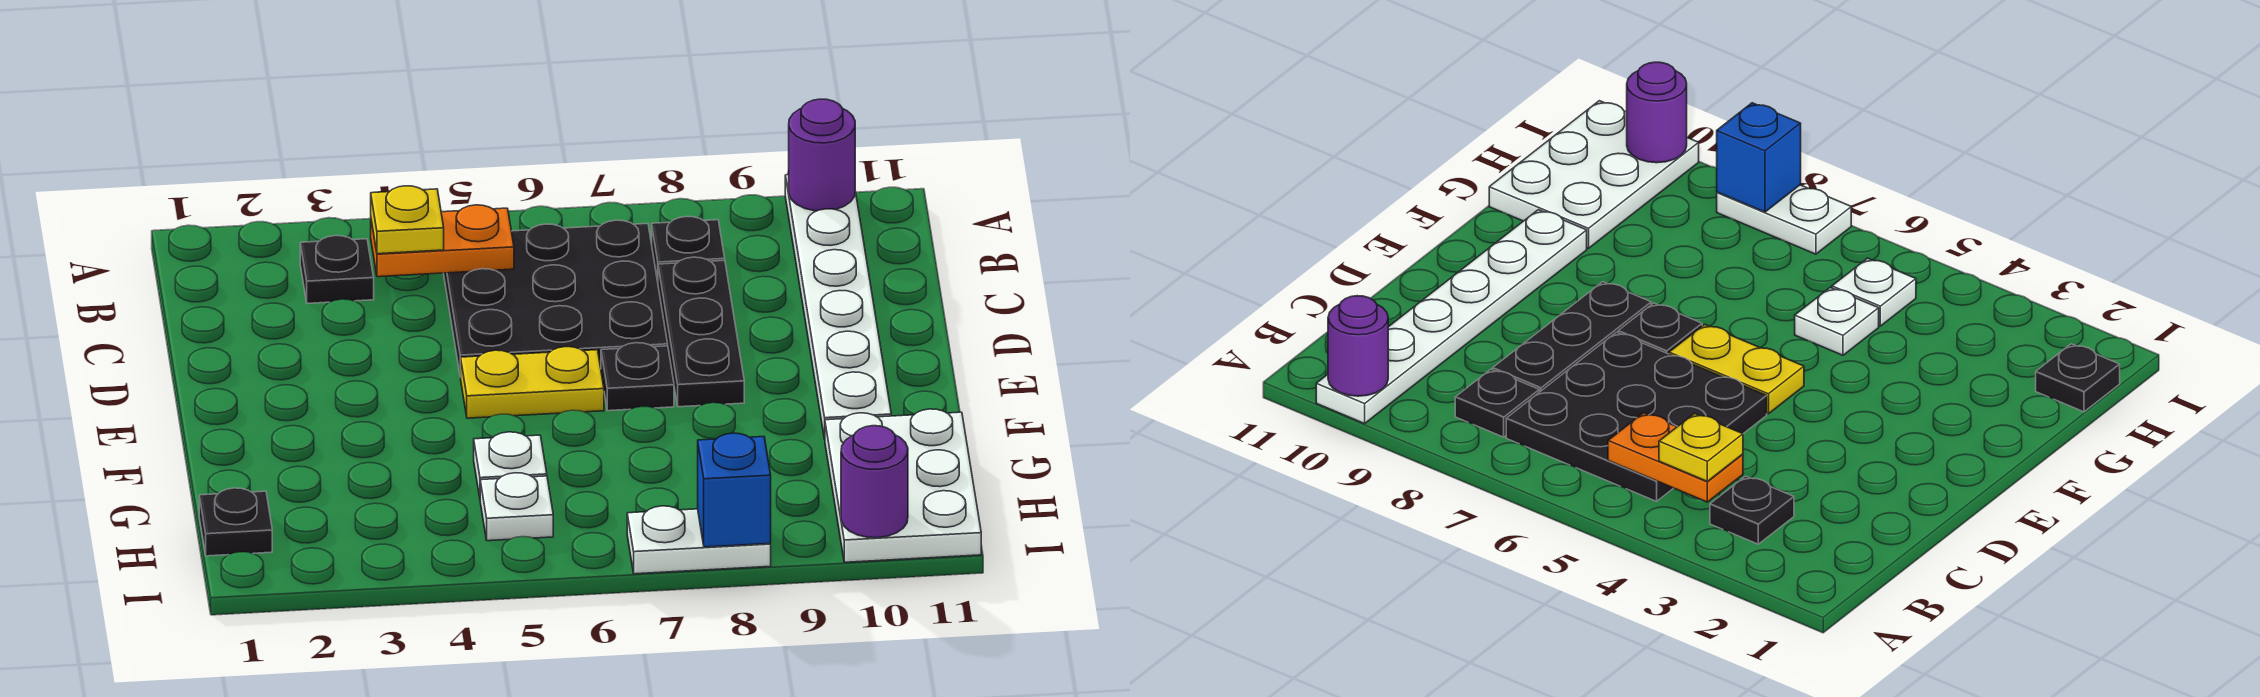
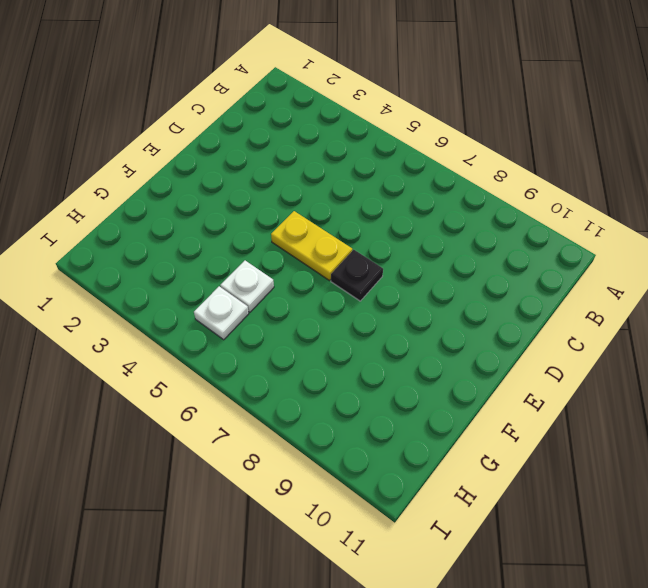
none -> white 1x6 plate [785,175,891,439]
none -> black 1x1 plate [300,236,374,303]
none -> black 3x3 plate [444,220,668,377]

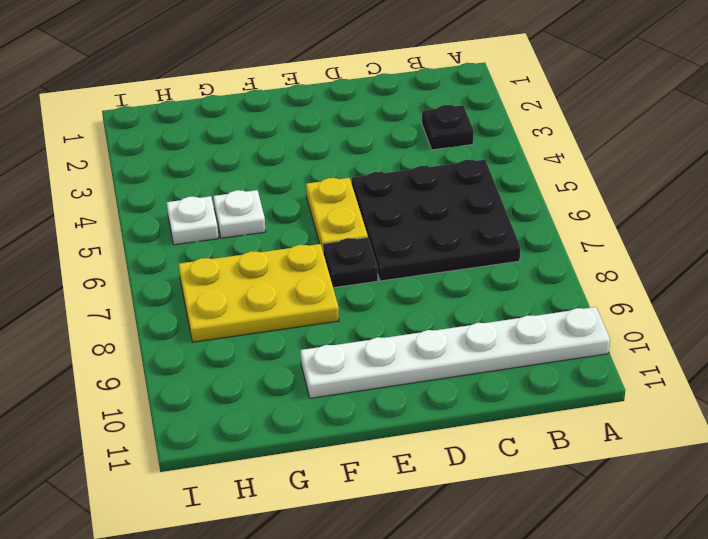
yellow 2x3 plate [179,244,339,342] -> none
none -> black 1x1 plate [652,217,725,281]
none -> black 1x3 plate [658,257,744,407]
none -> white 2x3 plate [825,409,981,562]

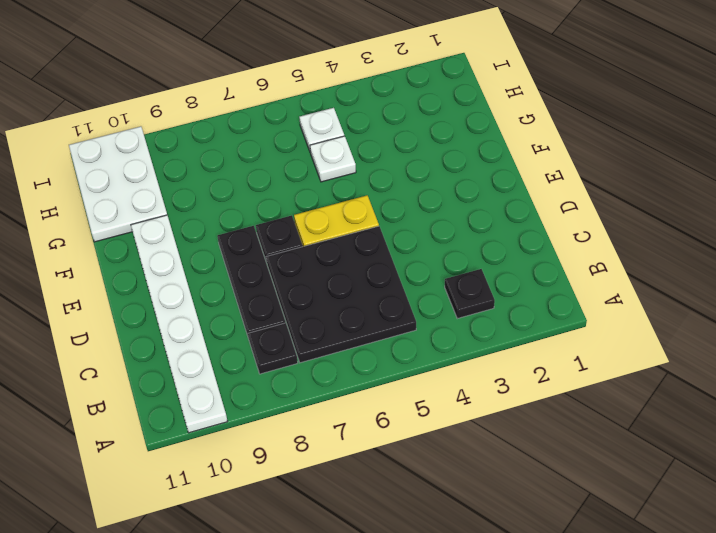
none -> black 1x1 plate [199,488,272,556]
none -> white 1x2 plate [627,506,771,574]
none -> purple 1x1 round brick [789,99,855,211]

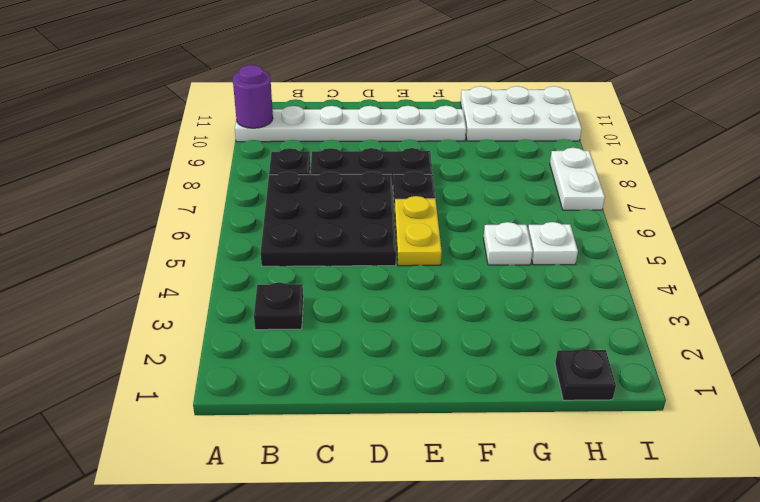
none -> orange 1x2 plate [371,205,514,277]
none -> blue 1x1 brick [698,433,771,547]
none -> purple 1x1 round brick [841,426,908,538]

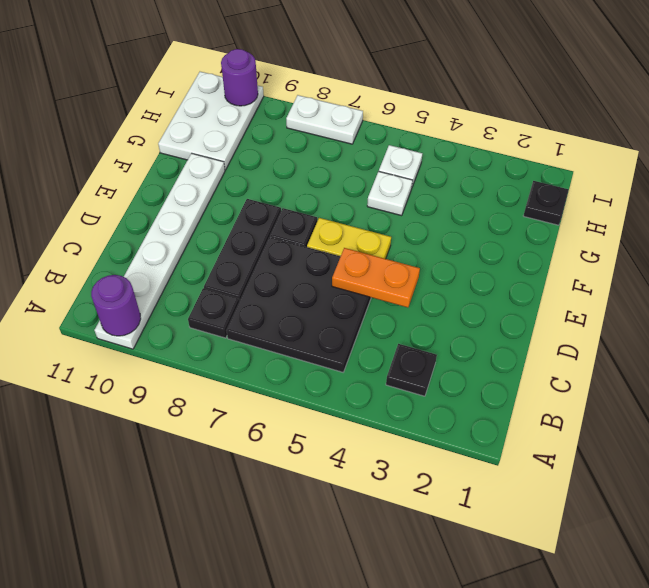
orange 1x2 plate [332,248,420,307] -> orange 1x2 plate moved to [371,205,514,277]
none -> blue 1x1 brick [698,433,771,547]
none -> yellow 1x1 plate [371,186,444,254]

